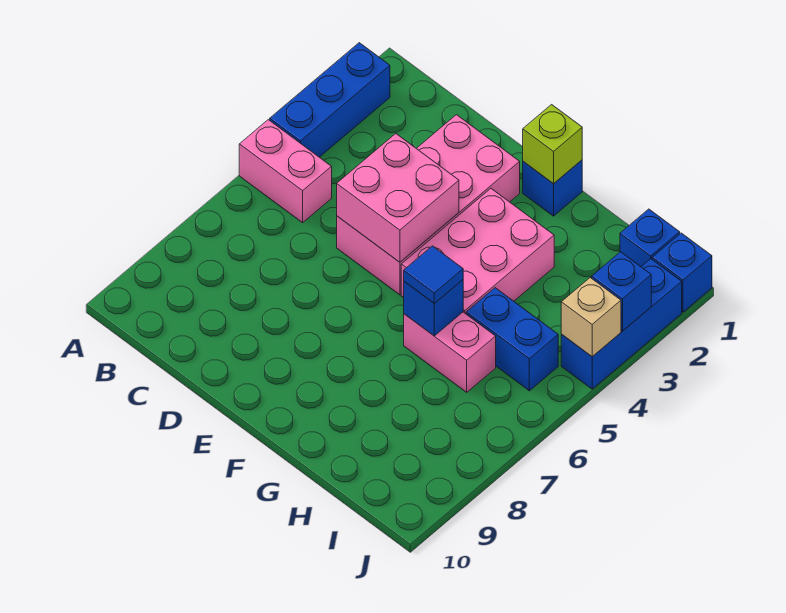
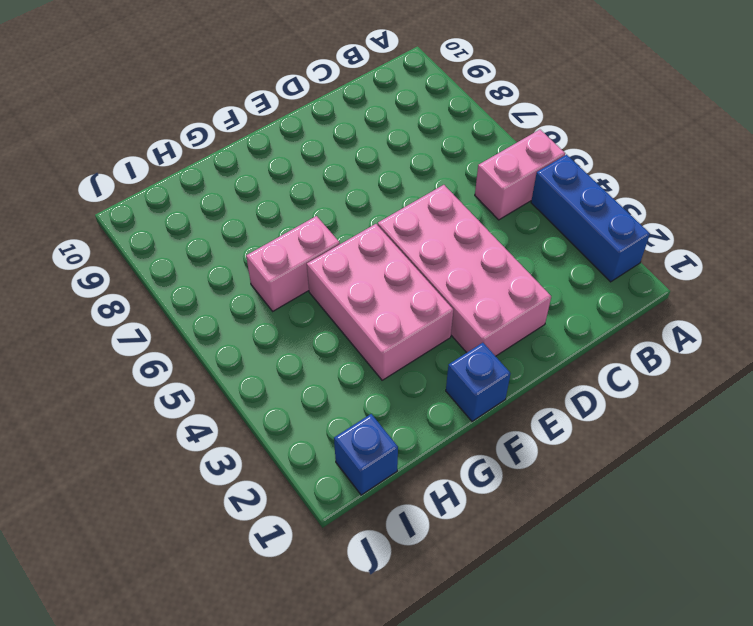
none -> blue 1x2 brick [466,288,558,391]
none -> blue 1x1 brick [652,233,712,312]
none -> blue 1x3 brick [561,259,682,389]

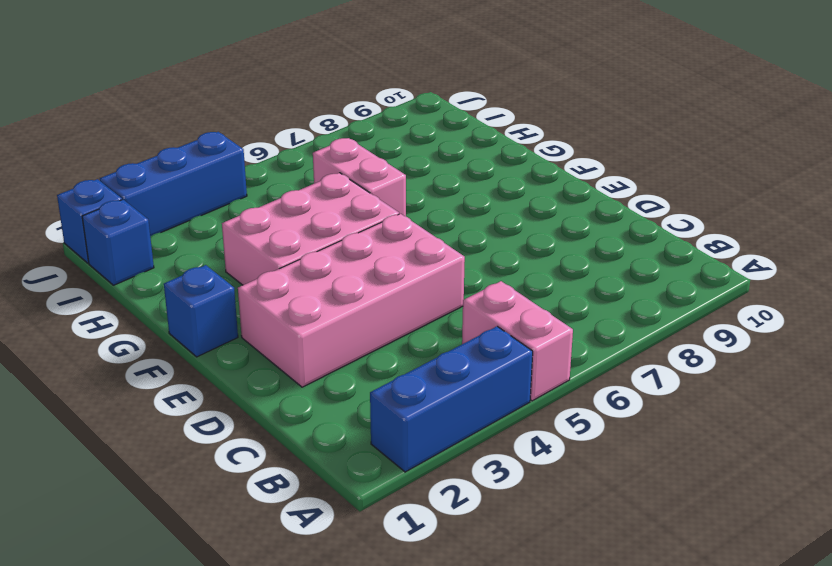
none -> blue 1x2 brick [466,288,558,391]
none -> pink 2x2 brick [337,134,459,262]
none -> lime 1x1 brick [523,105,582,184]

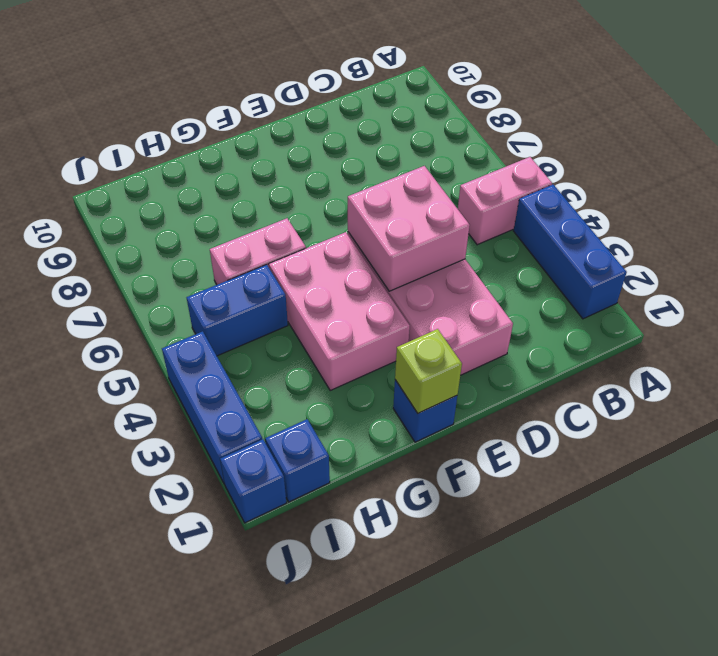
none -> blue 1x1 brick [404,280,463,336]
none -> blue 1x1 brick [592,252,651,331]
none -> tan 1x1 brick [561,278,621,357]

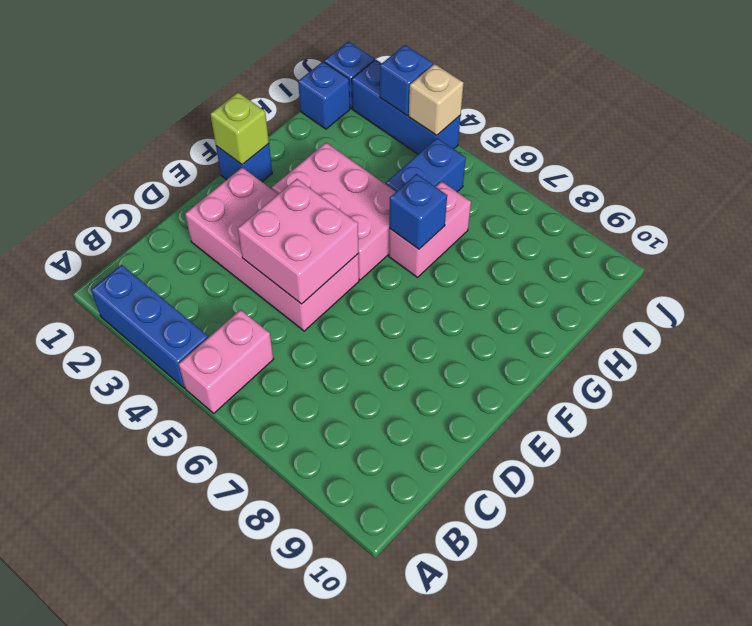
none -> blue 1x1 tile [404,246,463,304]

